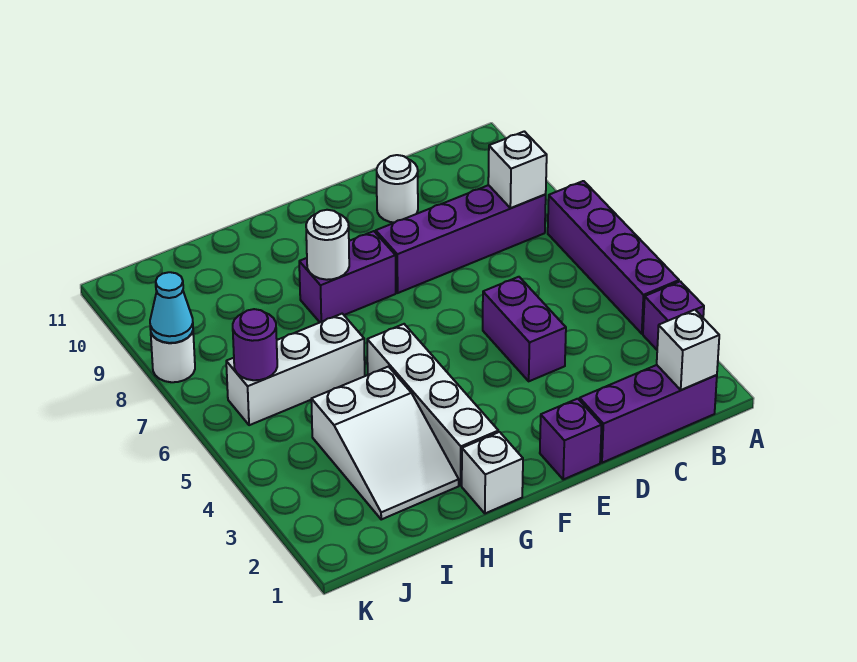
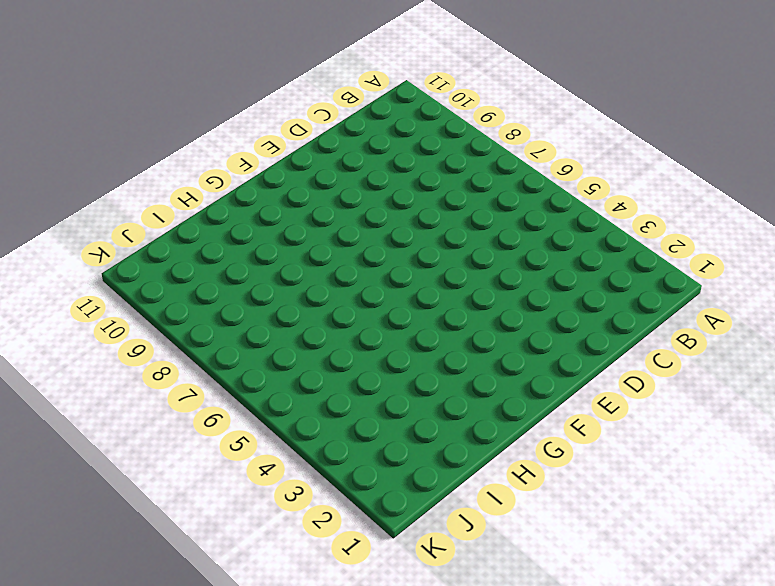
none -> purple 1x1 brick [643,281,704,350]
none -> purple 1x4 brick [548,181,679,334]
none -> purple 1x3 brick [580,365,717,463]

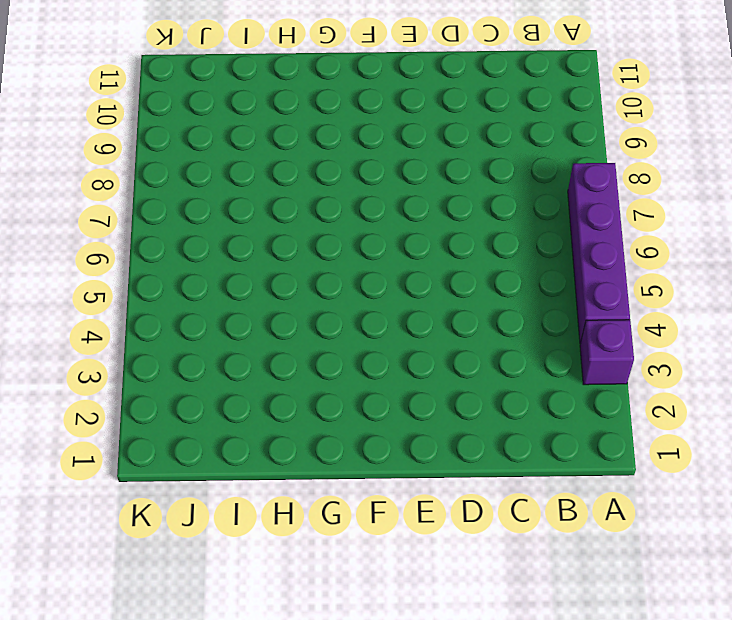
none -> purple 1x3 brick [580,365,717,463]
none -> purple 1x4 brick [376,185,546,293]
none -> purple 1x2 brick [483,277,566,381]

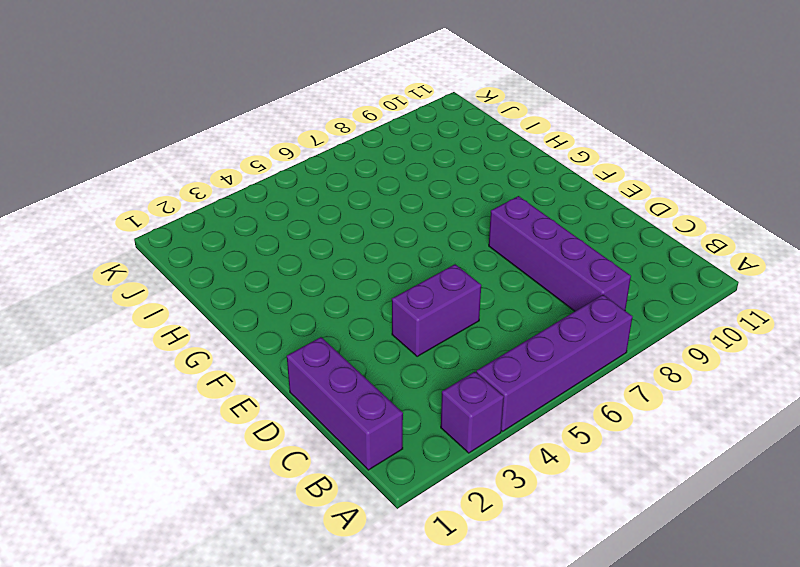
none -> white 1x1 round brick [377,155,418,223]
none -> purple 1x1 brick [540,399,602,479]
none -> purple 1x2 brick [299,231,396,322]

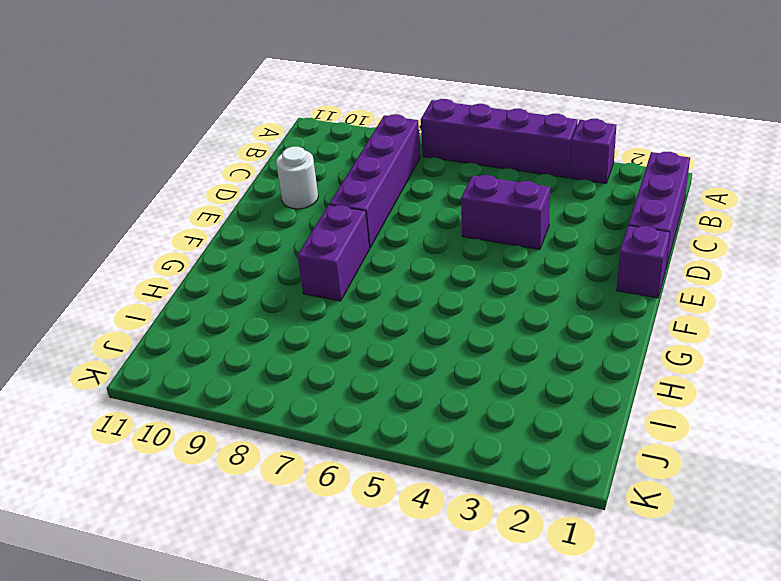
none -> white 1x1 brick [462,432,523,513]
none -> white 1x4 brick [367,324,498,485]
none -> white 2x3 slope [311,367,459,519]

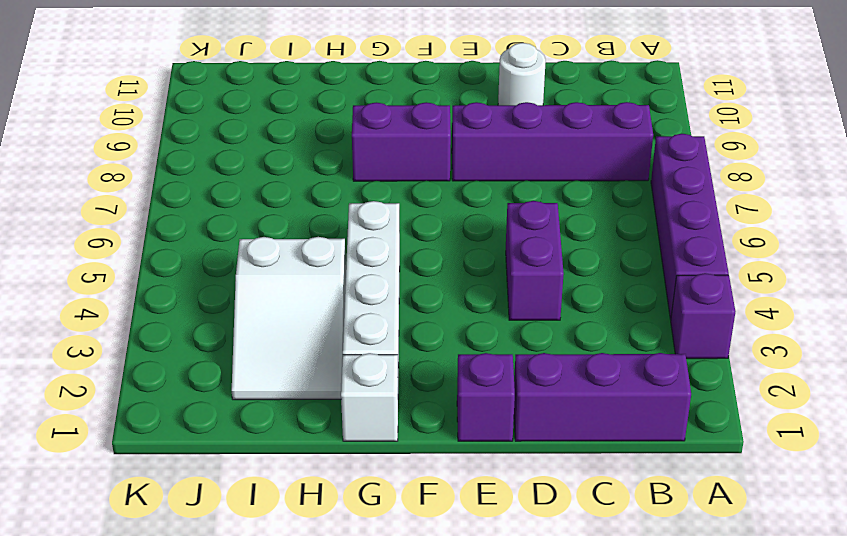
none -> white 1x3 brick [226,314,365,425]
none -> white 1x1 round brick [151,331,195,382]
none -> white 1x1 brick [657,310,719,390]

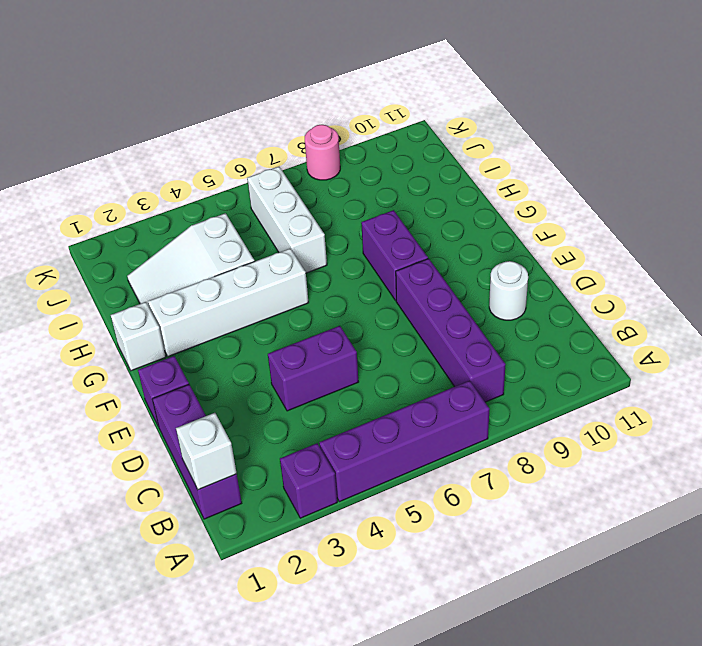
pink 1x1 round brick [305,125,340,180] -> white 1x1 round brick [151,331,195,382]
none -> white 1x1 brick [488,131,547,208]
none -> white 1x1 round brick [306,210,349,280]
none -> purple 1x1 round brick [233,309,277,380]

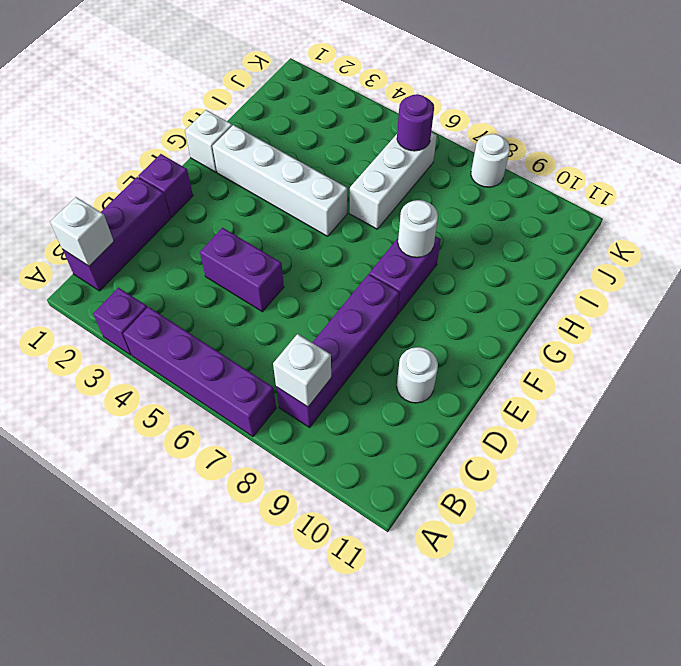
none -> white 2x3 slope [311,367,459,519]
none -> cyan 1x1 cone [150,272,193,343]

